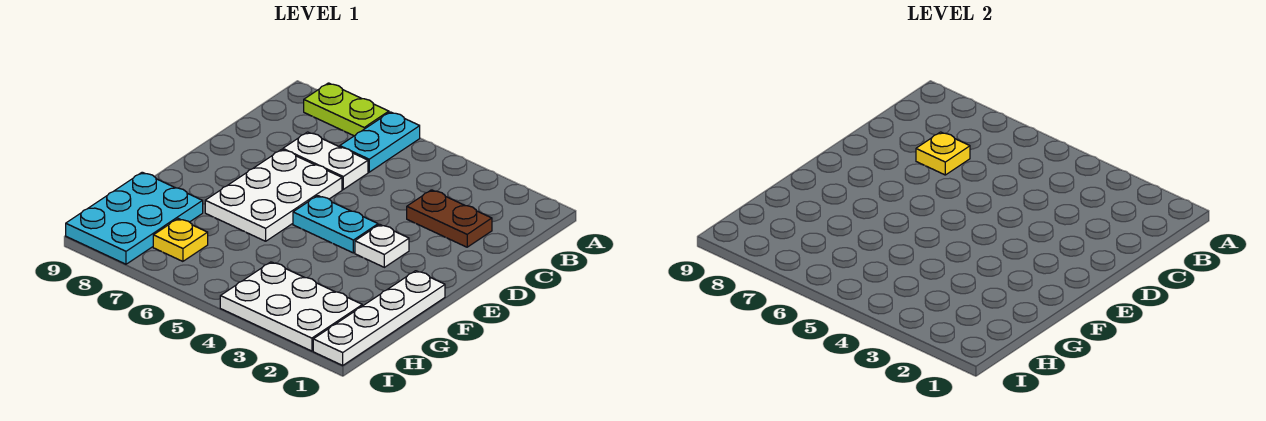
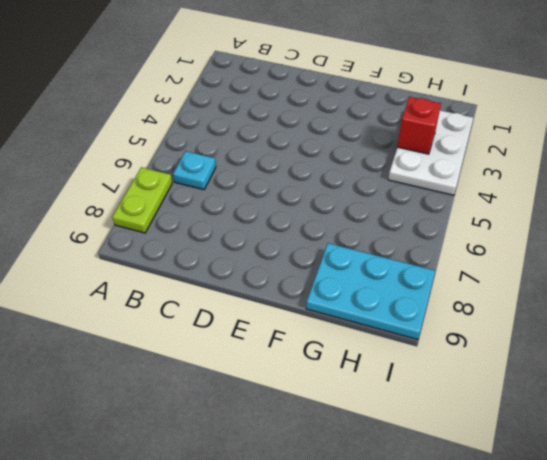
cyan 1x1 plate [173,151,216,190] -> cyan 1x2 plate [340,112,420,172]
red 1x1 brick [397,97,441,154] -> none
none -> brown 1x2 plate [407,190,492,247]
none -> white 1x2 plate [283,132,368,189]
none -> white 2x3 plate [205,149,342,241]

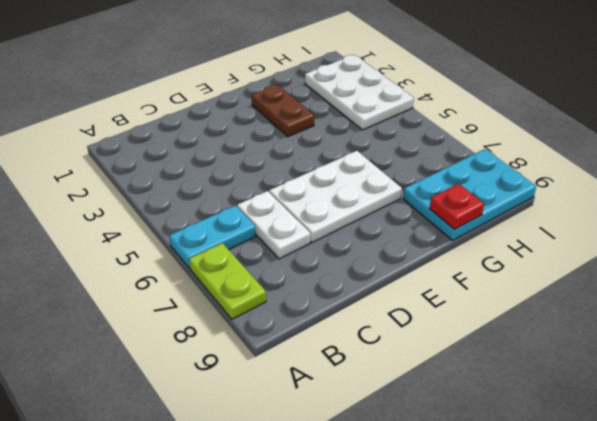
brown 1x2 plate [252,85,314,137] -> brown 1x2 plate moved to [407,190,492,247]
red 1x1 plate [429,184,484,229] -> none
none -> white 1x1 plate [355,224,409,267]
none -> cyan 1x2 plate [293,196,378,253]
none -> white 1x4 plate [313,271,445,365]

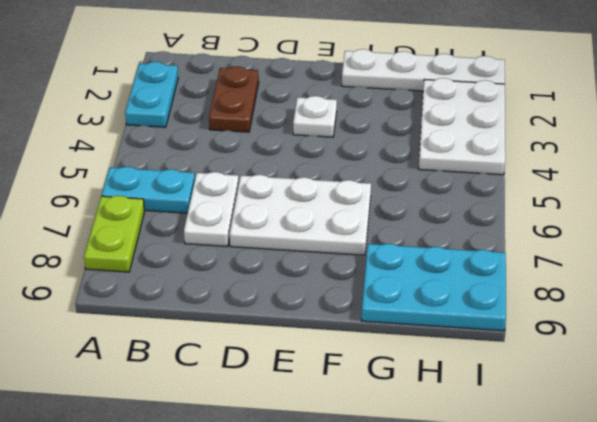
cyan 1x2 plate [125,62,178,127] -> cyan 1x2 plate moved to [293,196,378,253]
none -> yellow 1x1 plate [153,219,208,261]
none -> yellow 1x1 plate [916,132,970,175]

